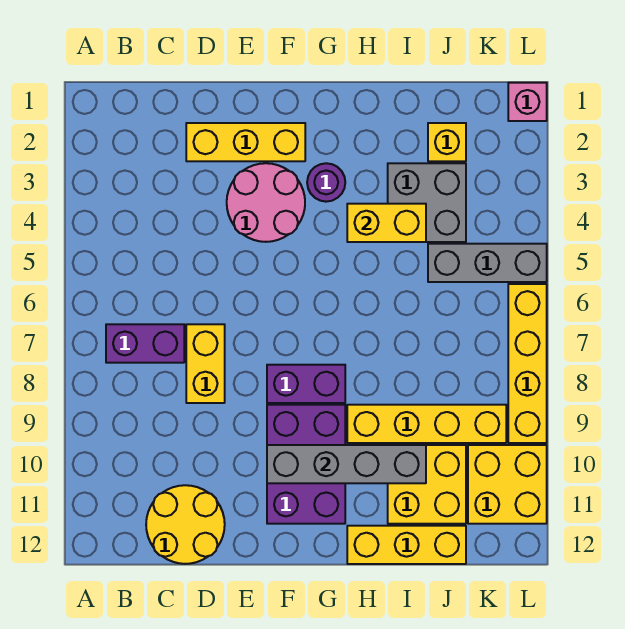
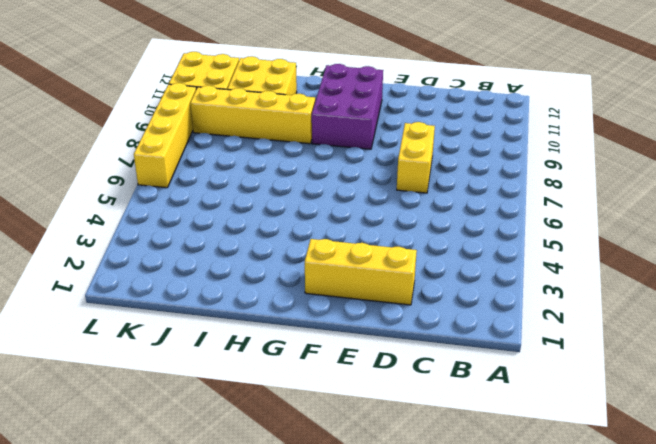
none -> purple 1x2 brick [106,324,184,363]
none -> yellow 2x2 round brick [146,485,225,564]
none -> pink 2x2 round brick [227,163,305,242]

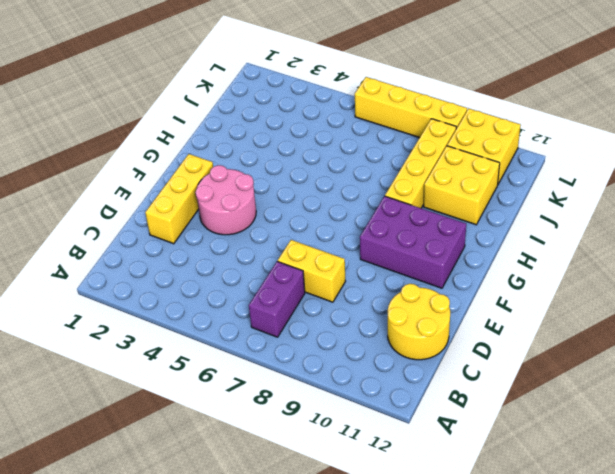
none -> purple 1x2 brick [267,365,345,403]
none -> purple 1x1 round brick [307,163,345,202]
none -> yellow 1x3 brick [347,526,466,564]

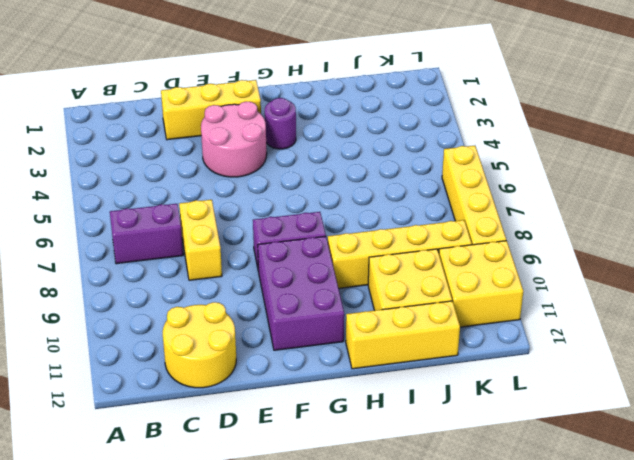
none -> grey 2x2 brick [388,163,466,242]
none -> yellow 1x1 brick [428,123,466,161]
none -> grey 1x3 brick [428,244,547,282]

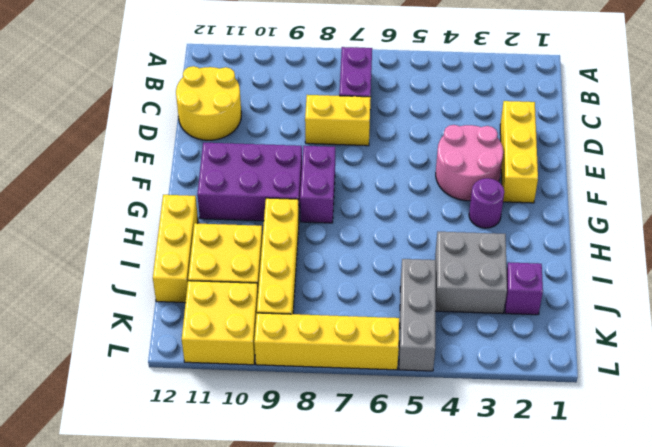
purple 1x1 brick [505,262,543,315] -> yellow 1x1 brick [428,123,466,161]
none -> pink 1x1 brick [508,83,547,121]
none -> grey 1x4 brick [267,445,426,483]
none -> yellow 1x2 brick [347,204,426,242]

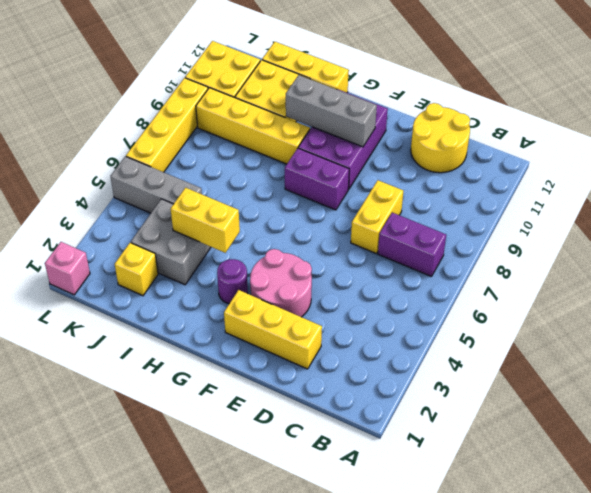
grey 1x3 brick [286,75,377,147] -> grey 1x4 brick [267,445,426,483]

